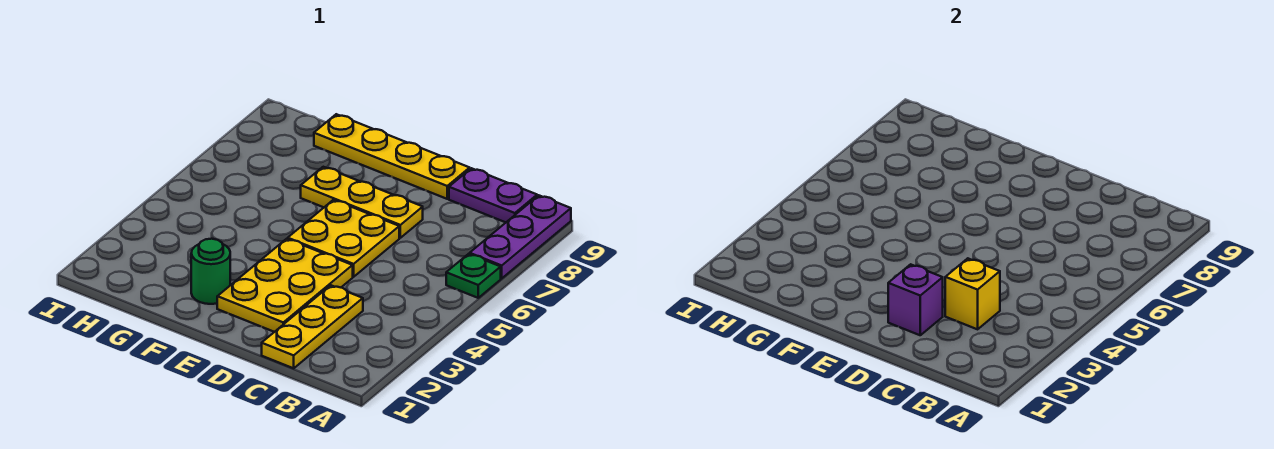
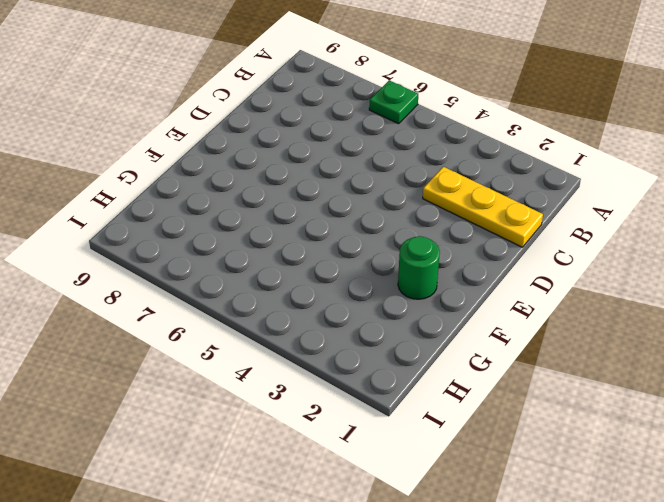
none -> purple 1x3 plate [470,195,571,278]
none -> purple 1x2 plate [449,168,537,222]

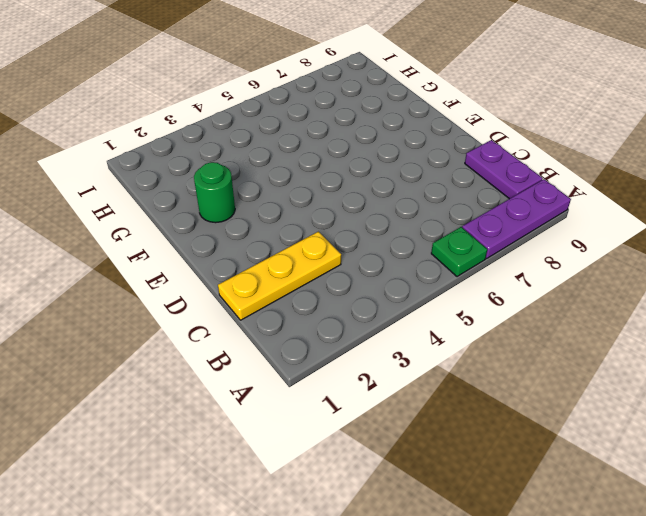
none -> yellow 2x3 plate [217,239,353,332]
none -> yellow 2x2 plate [288,200,399,277]

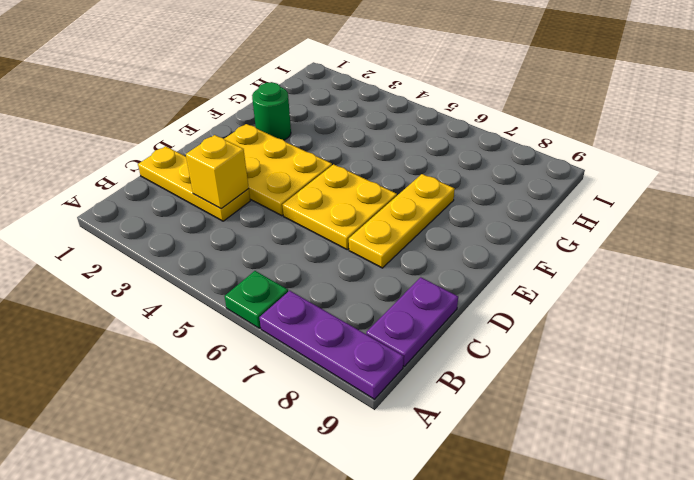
none -> yellow 1x4 plate [314,114,470,199]
none -> purple 1x1 brick [888,264,943,335]

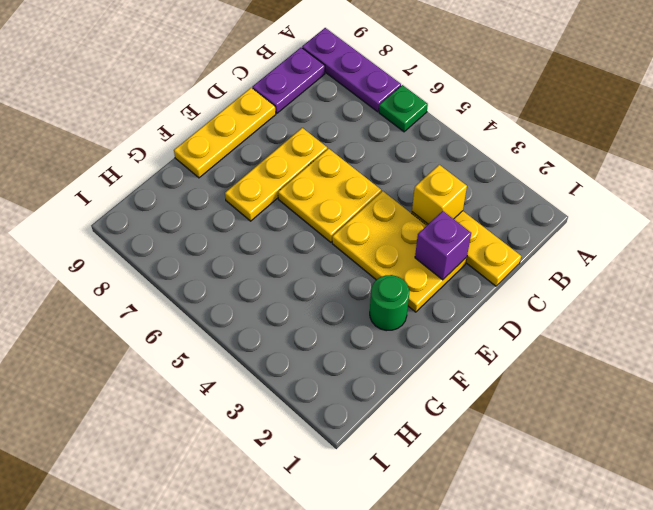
yellow 1x3 plate [174,88,276,178] -> yellow 1x4 plate [314,114,470,199]

